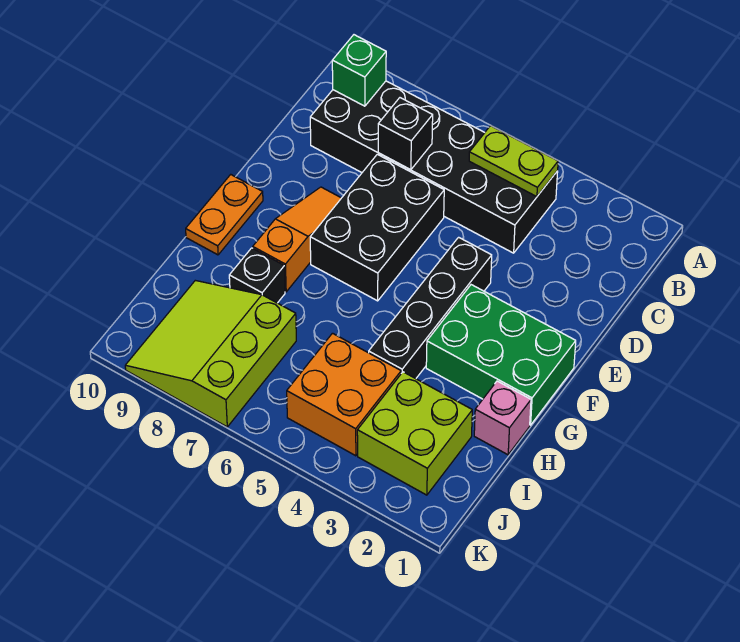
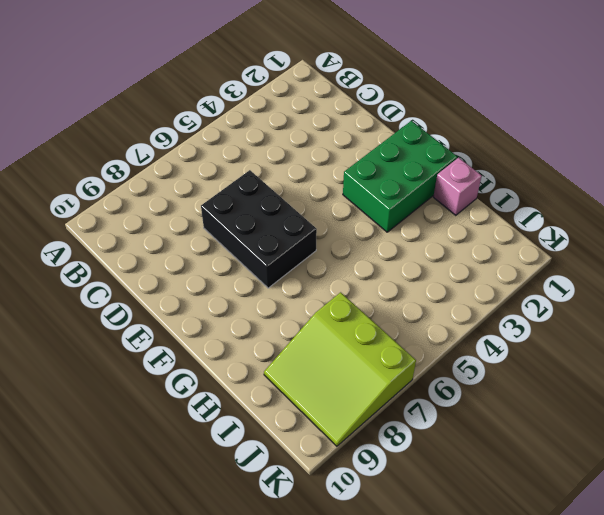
none -> black 2x6 brick [310,81,558,253]
none -> black 1x4 brick [369,237,492,379]
none -> orange 1x3 slope [253,187,341,292]

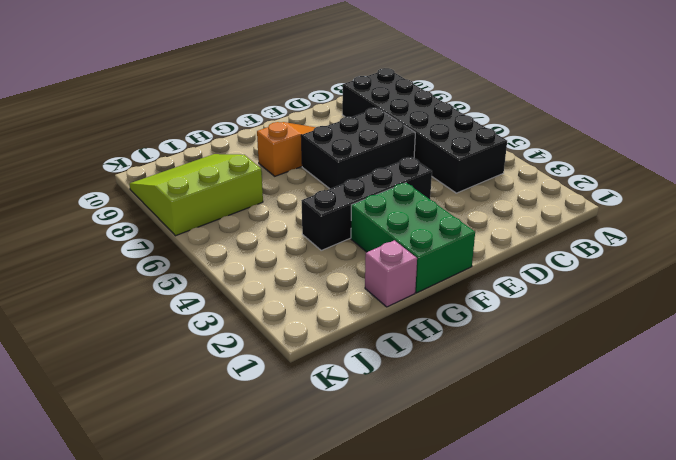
none -> orange 1x2 plate [186,175,263,255]
none -> black 1x1 brick [229,248,285,303]
none -> lime 2x2 brick [357,372,472,495]

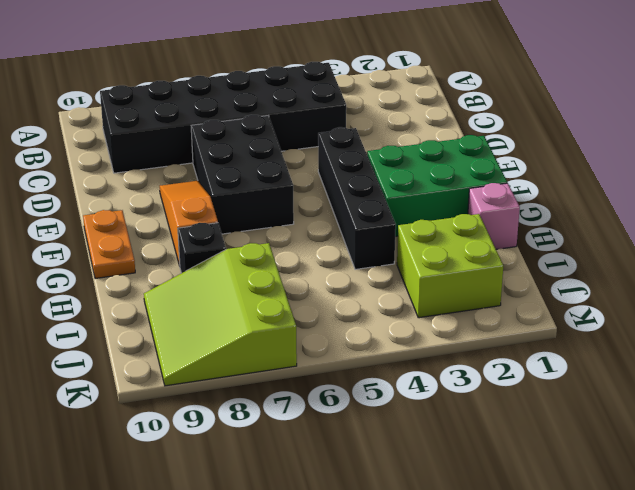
none -> orange 2x2 brick [287,333,401,456]
none -> lime 1x2 plate [469,126,558,197]
none -> green 1x1 brick [332,35,386,106]

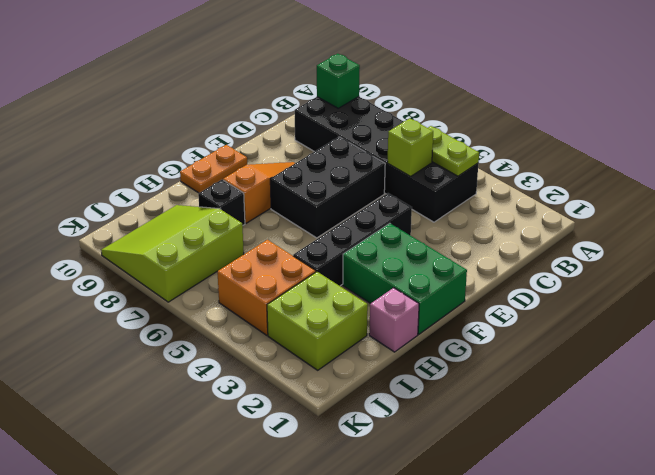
lime 1x1 brick [387,118,433,177] -> none
none -> black 1x1 brick [378,98,433,170]

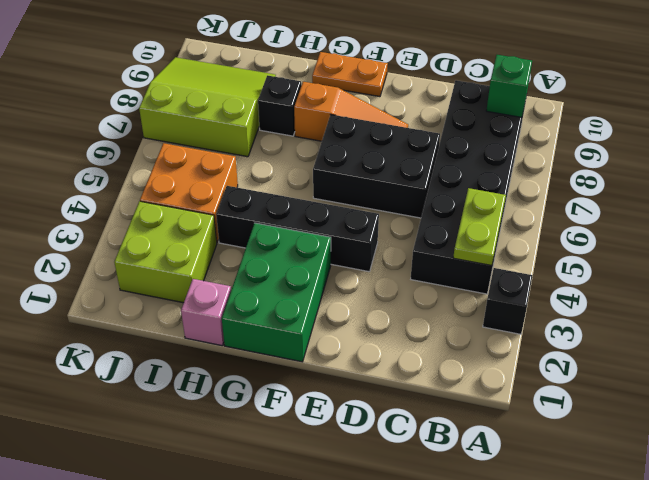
black 1x1 brick [483,268,533,334] -> black 1x1 brick moved to [378,98,433,170]

